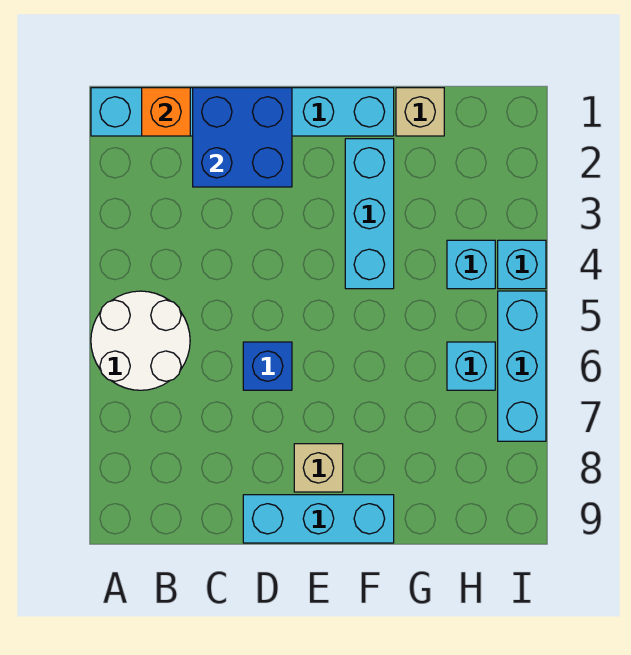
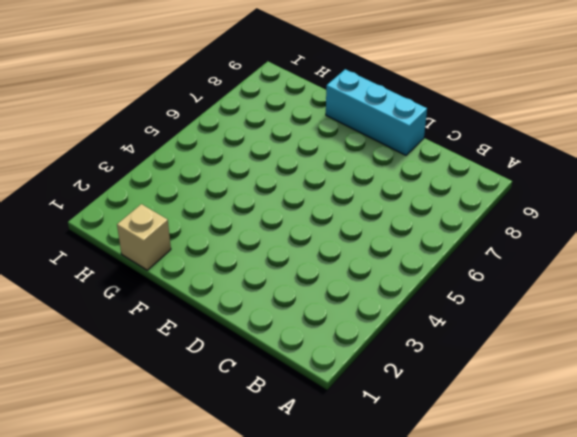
none -> cyan 1x6 brick [91,88,394,136]
none -> white 2x2 round brick [91,291,190,390]
none -> blue 1x1 brick [243,342,292,390]

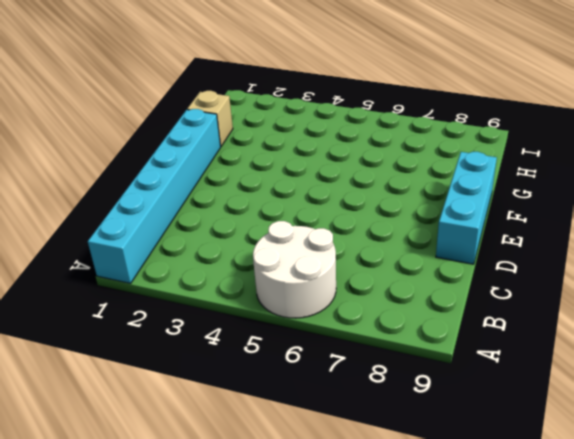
none -> blue 1x1 brick [243,342,292,390]
none -> tan 1x1 brick [294,444,343,492]
none -> cyan 1x3 brick [345,139,394,289]

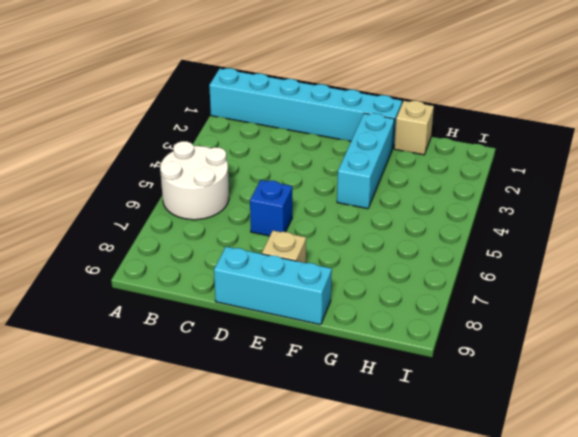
none -> cyan 1x1 brick [447,240,495,289]
none -> cyan 1x1 brick [447,342,495,390]
none -> cyan 1x1 brick [498,240,546,289]

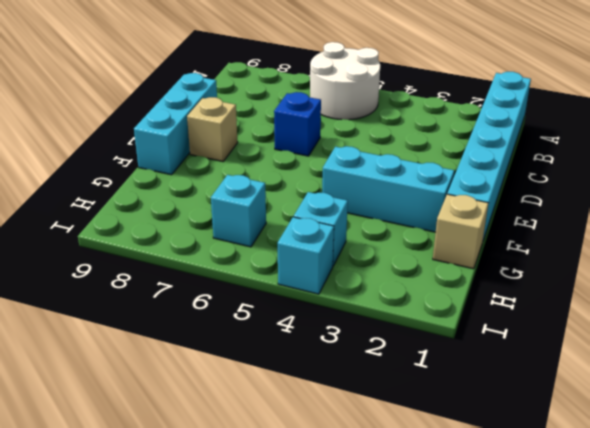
none -> cyan 1x3 brick [498,291,546,441]
none -> orange 1x1 brick [142,88,190,136]
none -> blue 2x2 brick [193,88,292,187]

